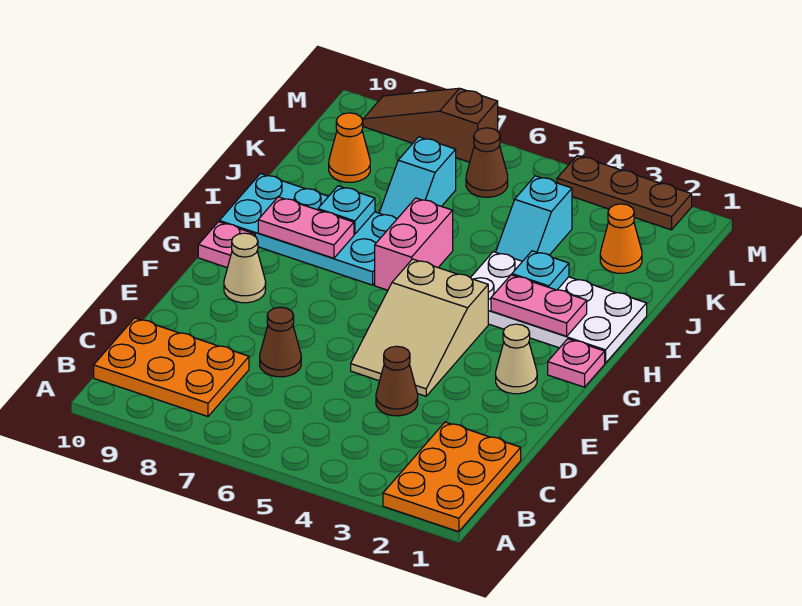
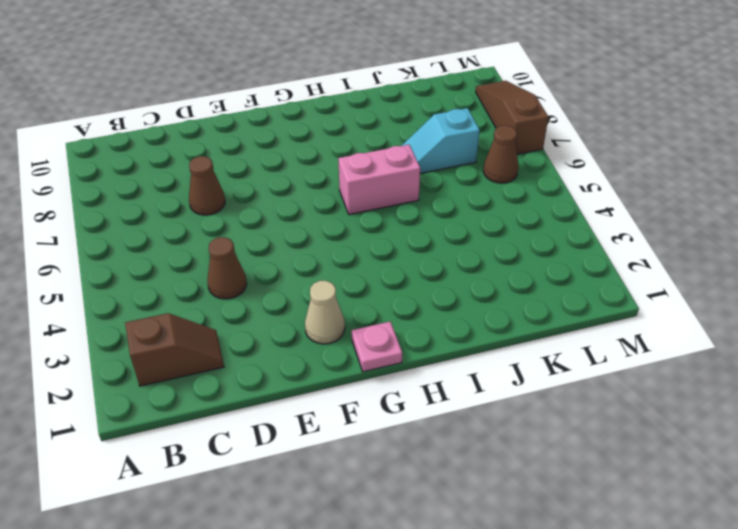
brown 1x2 slope [125,313,224,386] -> orange 2x3 plate [383,422,521,532]
none -> orange 2x3 plate [94,318,249,416]
none -> tan 2x3 slope [351,259,488,396]
none -> tan 1x1 cone [224,233,266,303]

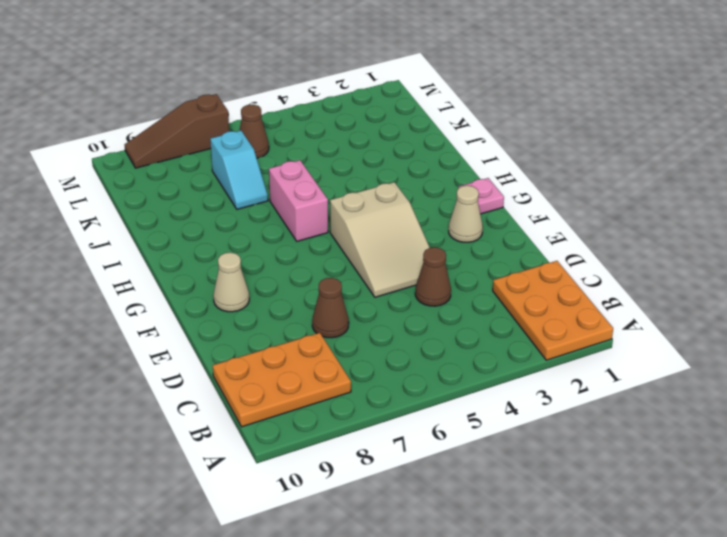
none -> pink 1x1 plate [198,222,255,268]
none -> white 2x4 plate [471,252,647,363]
none -> cyan 2x4 plate [219,174,397,285]

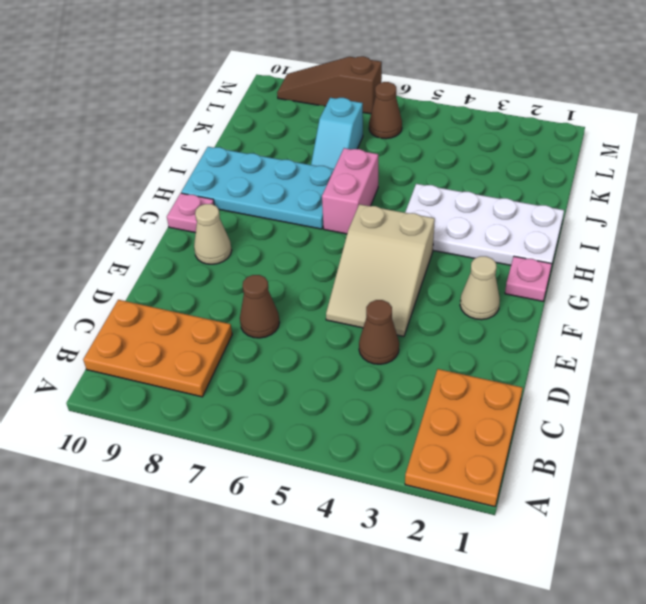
none -> cyan 1x2 slope [496,176,572,261]
none -> orange 1x1 cone [600,204,642,273]
none -> orange 1x1 cone [329,113,370,182]

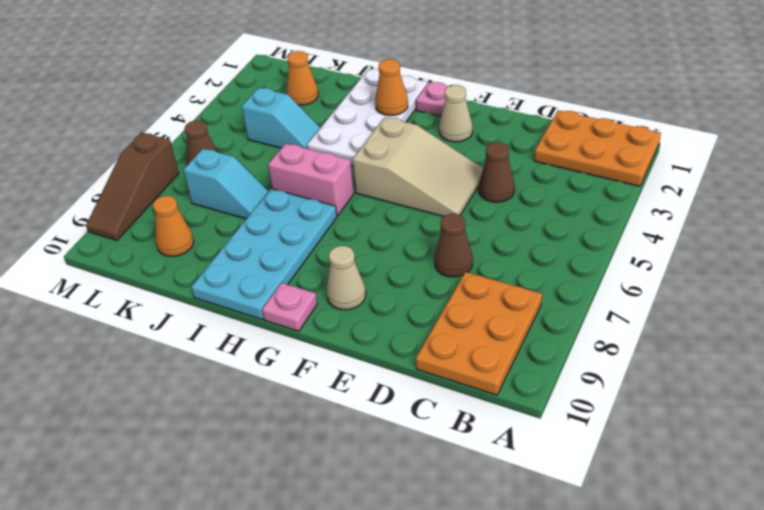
orange 1x1 cone [375,59,408,116] -> pink 1x2 plate [491,275,587,336]
none -> brown 1x3 plate [557,155,692,230]
none -> pink 1x2 plate [258,197,354,258]
none -> cyan 1x1 plate [512,251,569,290]

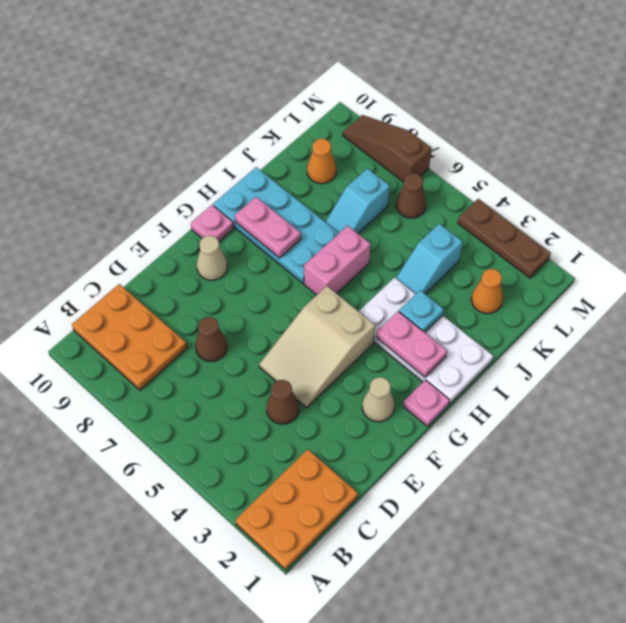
none -> cyan 1x1 plate [318,186,375,234]

